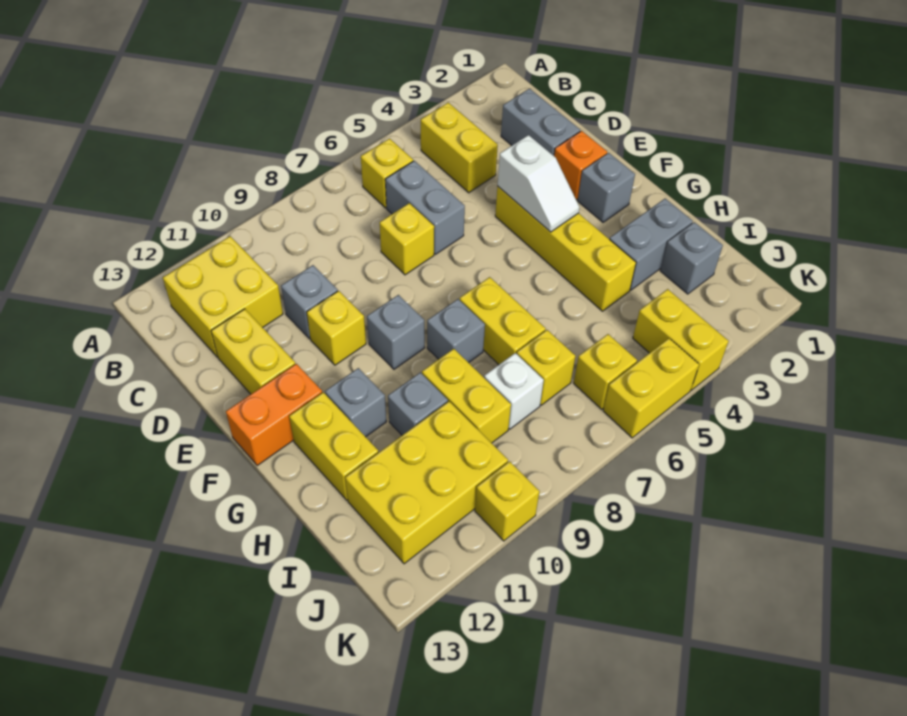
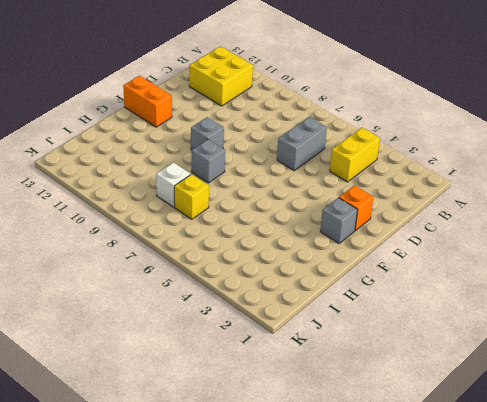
none -> yellow 1x1 brick [361,139,413,208]
none -> grey 1x2 brick [501,89,580,156]
none -> yellow 1x1 brick [380,203,434,275]
none -> grey 1x1 brick [281,265,338,339]

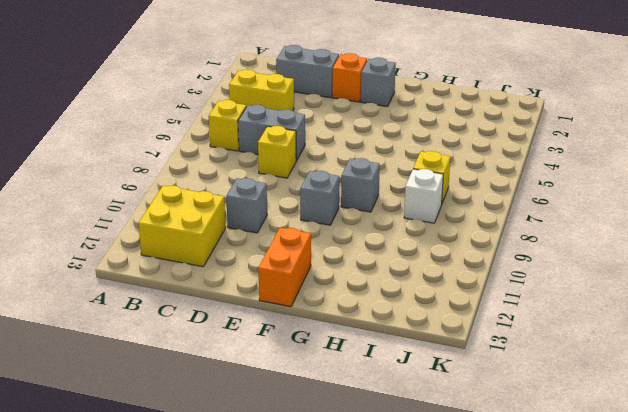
none -> yellow 1x2 brick [211,309,295,394]
none -> yellow 1x4 brick [495,186,636,311]
none -> yellow 1x1 brick [307,291,366,365]
none -> yellow 1x2 brick [460,277,546,365]

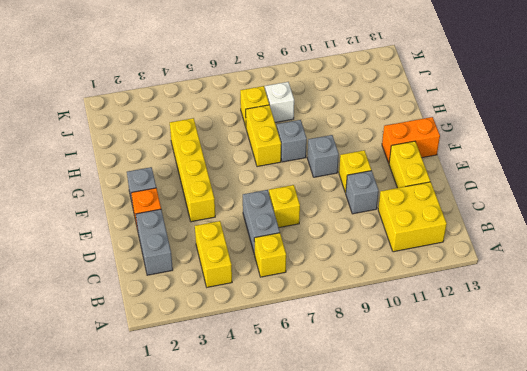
none -> grey 1x1 brick [325,368,386,437]
none -> yellow 1x2 brick [289,392,378,500]
none -> grey 1x2 brick [610,199,693,290]
none -> yellow 1x2 brick [422,349,511,443]

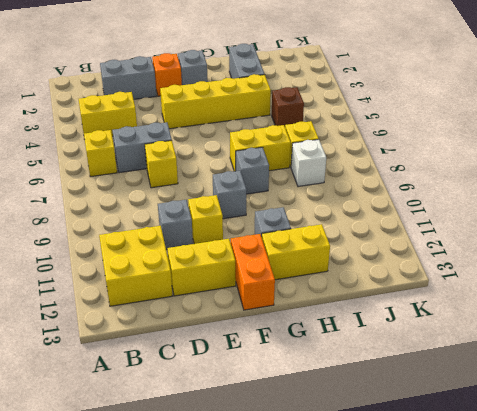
brown 1x1 brick [272,87,304,126] -> none
none -> yellow 1x2 brick [422,349,511,443]
none -> grey 1x1 brick [388,372,448,435]
none -> grey 1x1 brick [660,222,723,294]
none -> yellow 2x3 brick [345,401,508,564]

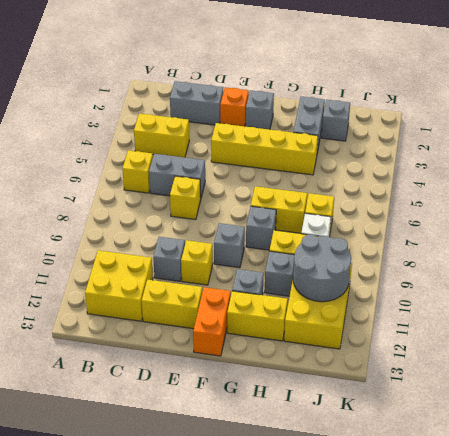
grey 2x2 round brick [293,234,351,302] -> none
none -> yellow 1x2 brick [633,289,729,390]
none -> yellow 1x1 brick [574,334,637,409]
none -> yellow 1x2 brick [603,338,699,438]
none -> yellow 1x1 brick [475,461,539,541]

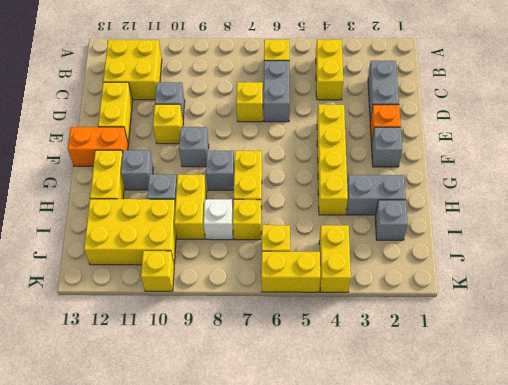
none -> white 1x2 slope [498,135,579,232]

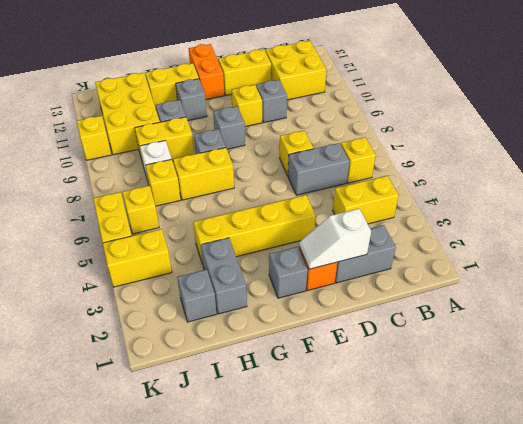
white 1x2 slope [299,209,371,269] -> white 1x2 slope moved to [498,135,579,232]

